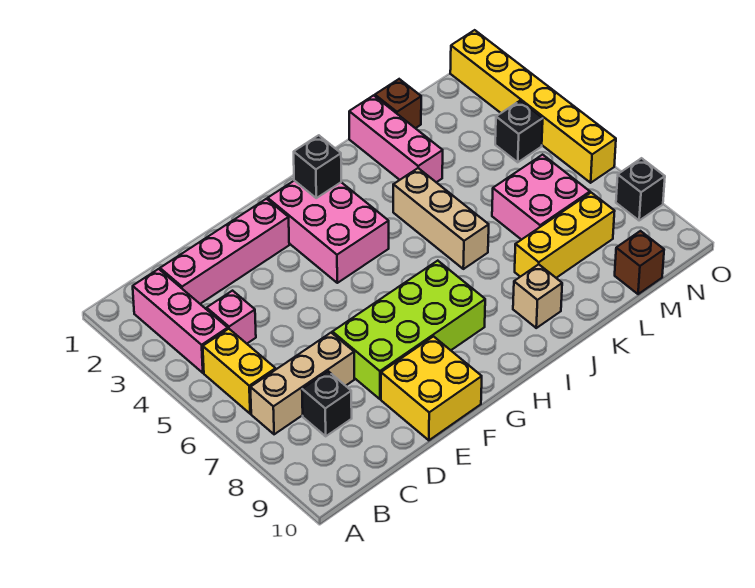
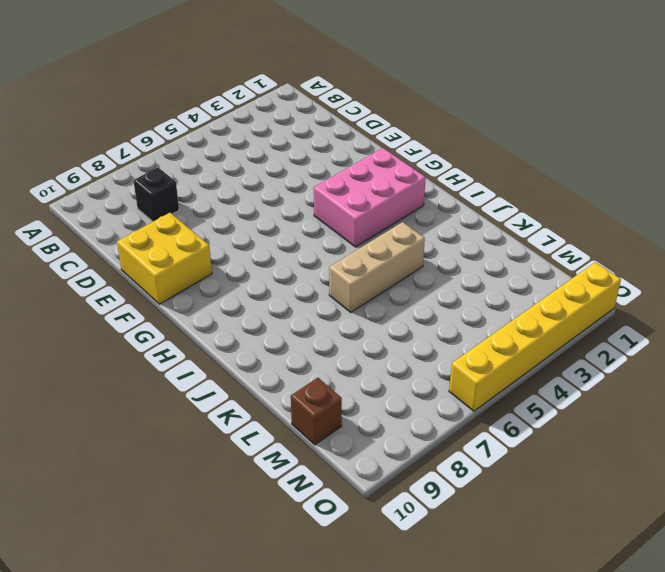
none -> pink 1x3 brick [133,269,228,373]
none -> yellow 1x2 brick [203,329,276,414]
none -> tan 1x3 brick [250,333,354,434]

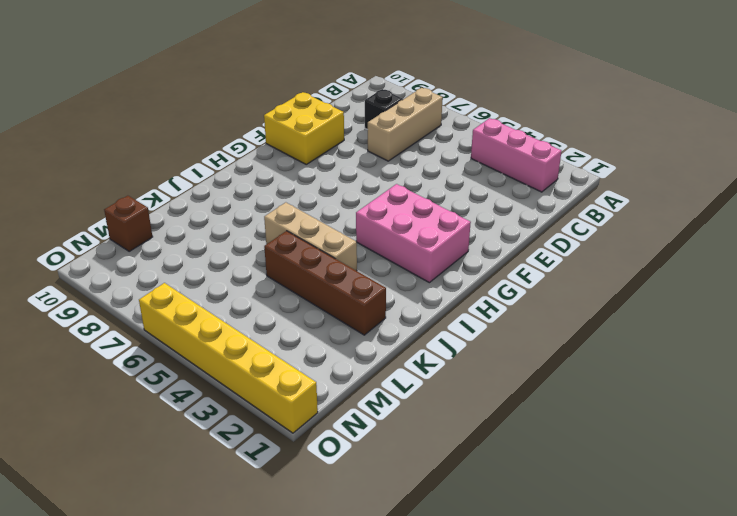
brown 1x4 brick [264,231,386,335] -> pink 1x3 brick [349,95,443,182]
none -> yellow 1x2 brick [203,329,276,414]
none -> pink 1x4 brick [160,199,289,304]
none -> pink 1x1 brick [207,291,256,344]

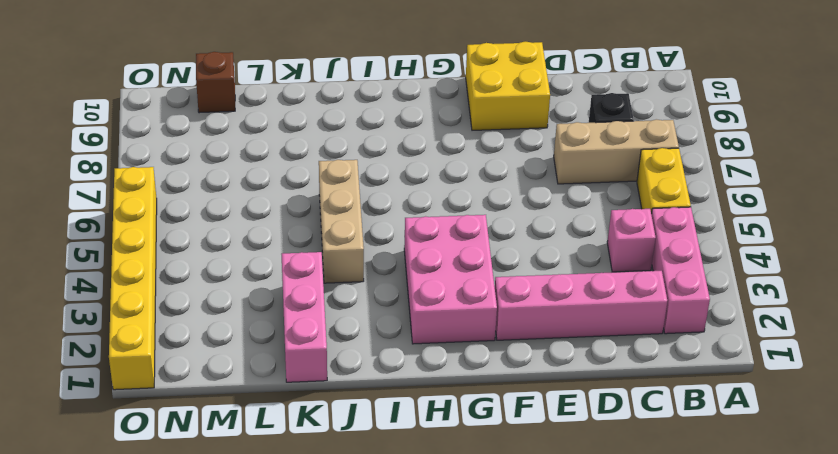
none -> lime 2x4 brick [332,261,485,399]
none -> tan 1x1 brick [513,264,562,328]
none -> yellow 1x3 brick [515,193,615,278]

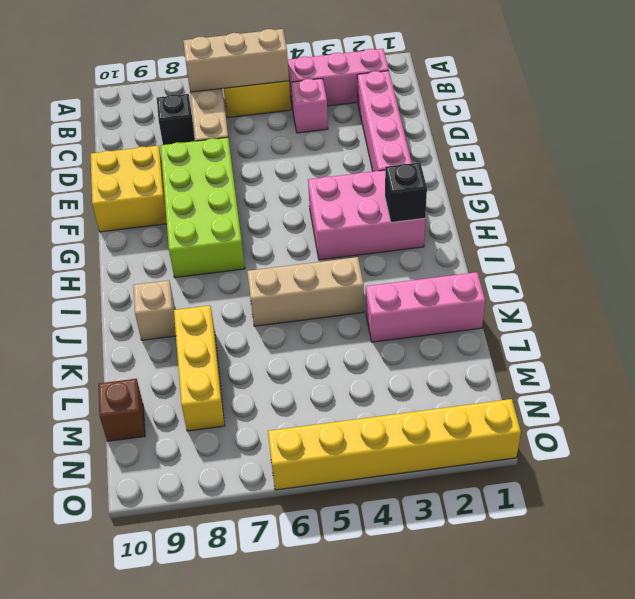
tan 1x3 brick [183,29,289,92] -> none
none -> brown 1x1 brick [375,79,421,128]
none -> pink 2x2 brick [492,155,590,240]
none -> black 1x1 brick [495,101,543,162]

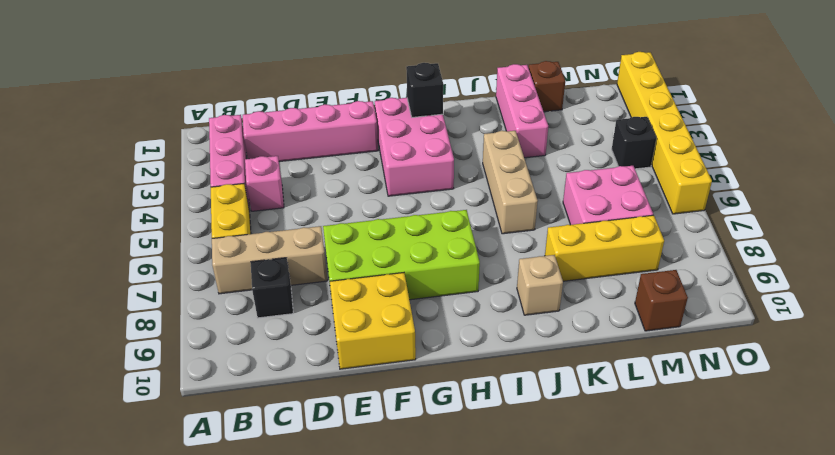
none -> black 1x1 brick [616,158,665,220]

